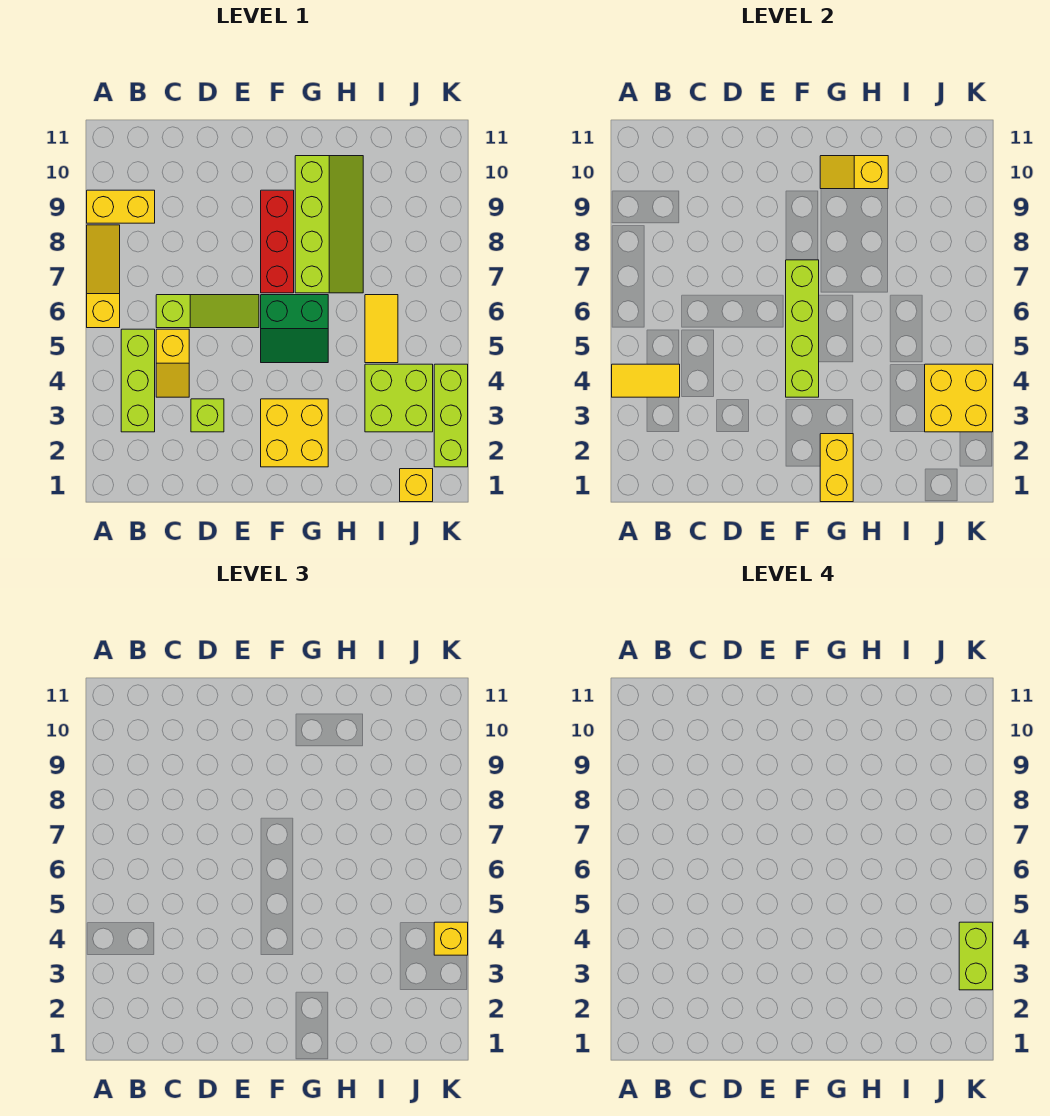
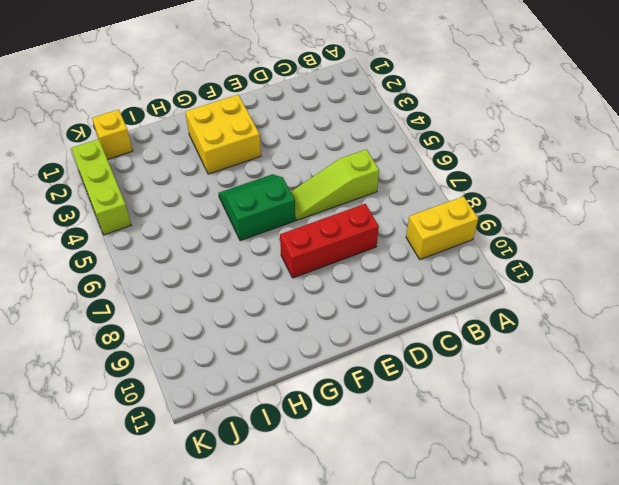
red 1x3 brick [280,204,379,278] -> red 1x3 brick turned to [261,190,294,293]
none -> yellow 1x3 slope [87,225,120,328]
none -> lime 1x3 brick [121,329,155,432]
none -> yellow 1x2 slope [156,329,189,397]

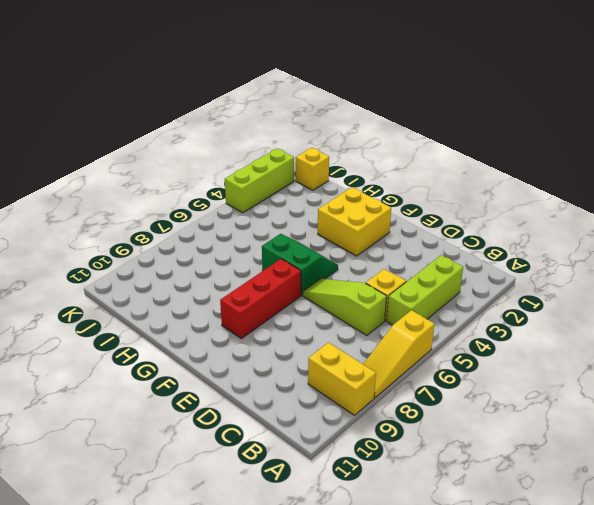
none -> lime 1x1 brick [191,399,224,432]
none -> lime 2x4 slope [295,156,363,293]
none -> lime 2x2 brick [365,364,433,432]

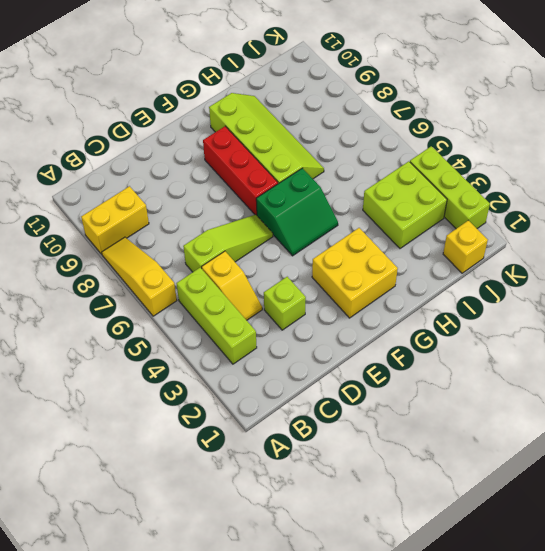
none -> yellow 1x2 tile [365,295,398,363]
none -> yellow 1x2 tile [612,364,680,397]
none -> lime 1x4 brick [786,260,819,397]

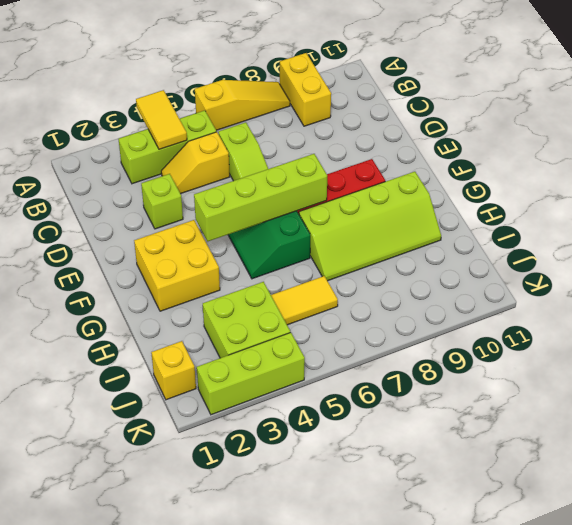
none -> yellow 1x2 brick [820,434,853,502]
none -> yellow 1x2 slope [820,156,888,189]
none -> yellow 2x2 brick [925,364,993,432]

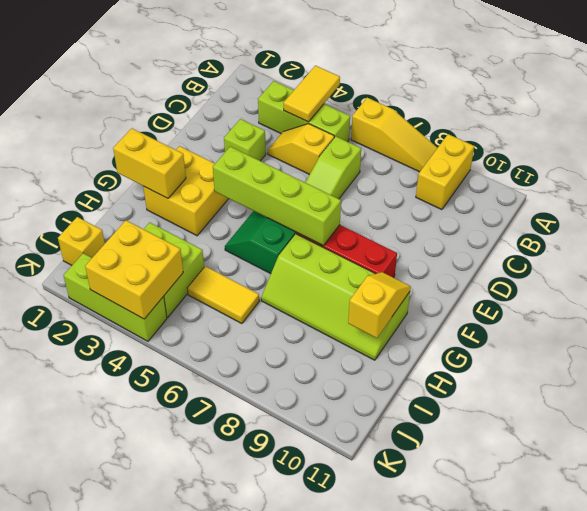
none -> yellow 1x1 brick [434,922,468,955]
none -> lime 1x2 brick [959,922,993,990]

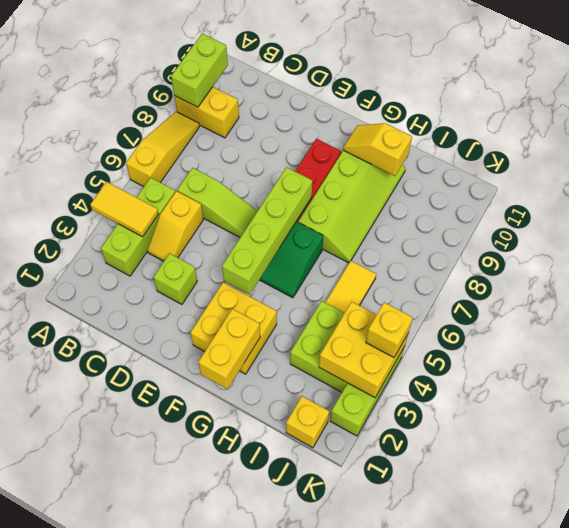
lime 1x2 brick [171,34,228,107] -> lime 1x2 brick moved to [959,922,993,990]

